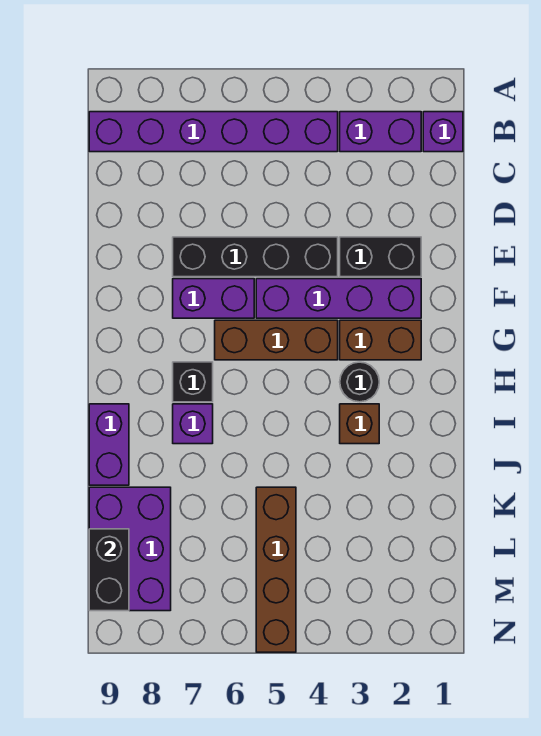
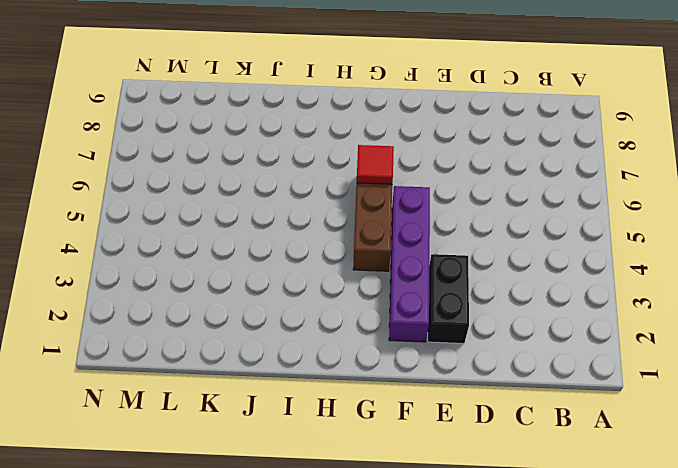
red 1x1 tile [357,145,394,184] -> none
none -> purple 1x1 brick [423,112,463,152]
none -> purple 1x2 brick [340,112,421,152]
none -> purple 1x6 brick [89,112,338,152]

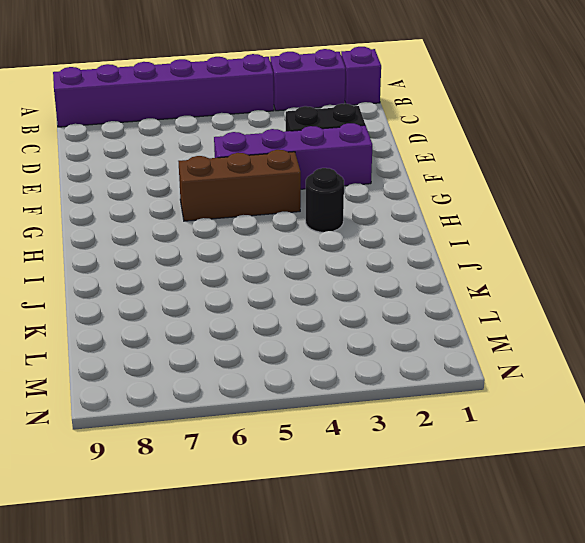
none -> black 1x4 brick [173,237,338,277]
none -> purple 1x2 brick [173,279,254,318]
none -> brown 1x2 brick [340,320,421,360]

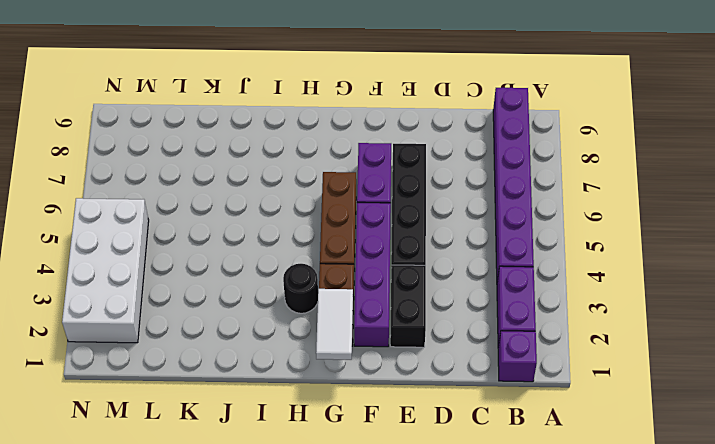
white 1x2 tile [316,289,353,360] -> none
white 2x4 brick [62,198,149,343] -> brown 1x4 brick [256,487,296,652]
none -> black 1x1 brick [173,362,213,402]
none -> brown 1x1 brick [340,404,379,444]
none -> purple 1x1 brick [173,404,213,444]

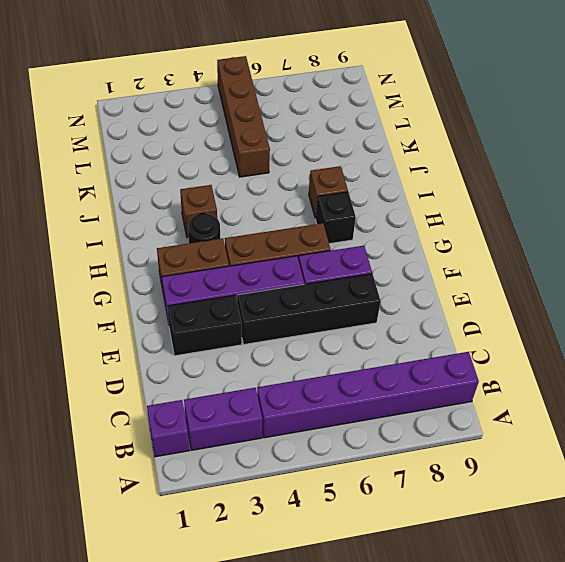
brown 1x1 brick [309,166,348,218] -> purple 1x1 brick [173,404,213,444]
none -> purple 1x2 brick [89,404,129,485]
none -> purple 2x3 brick [89,487,171,611]
none -> black 1x2 brick [89,529,129,611]

